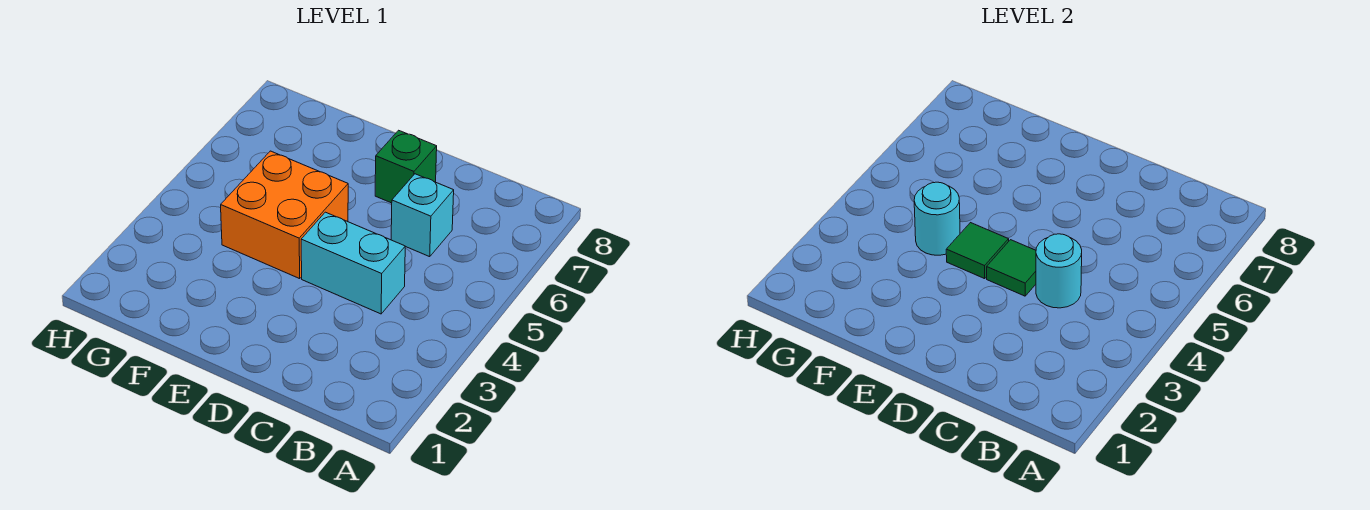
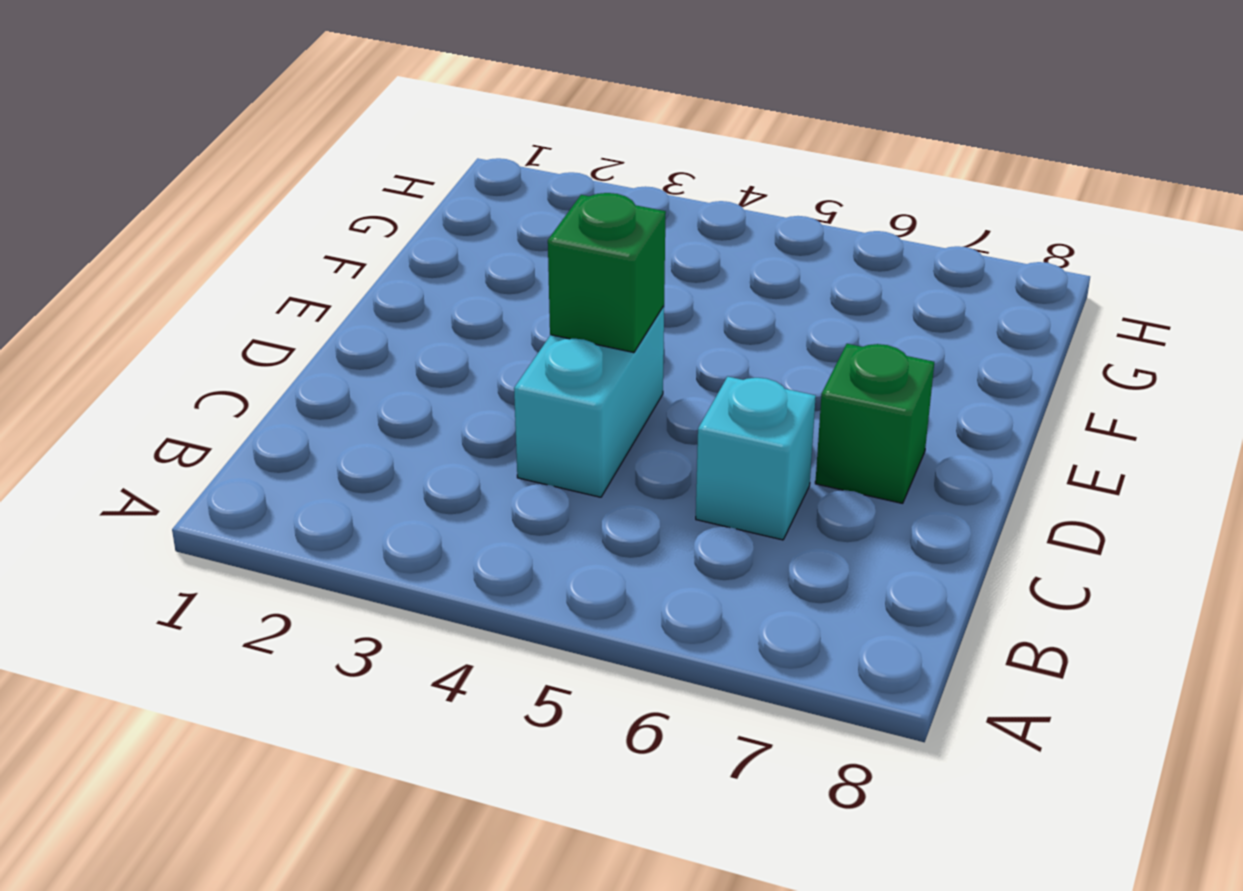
green 1x1 brick [548,193,666,353] -> green 1x1 tile [987,240,1036,296]
none -> orange 2x2 brick [221,151,348,279]
none -> cyan 1x1 round brick [1036,234,1082,308]

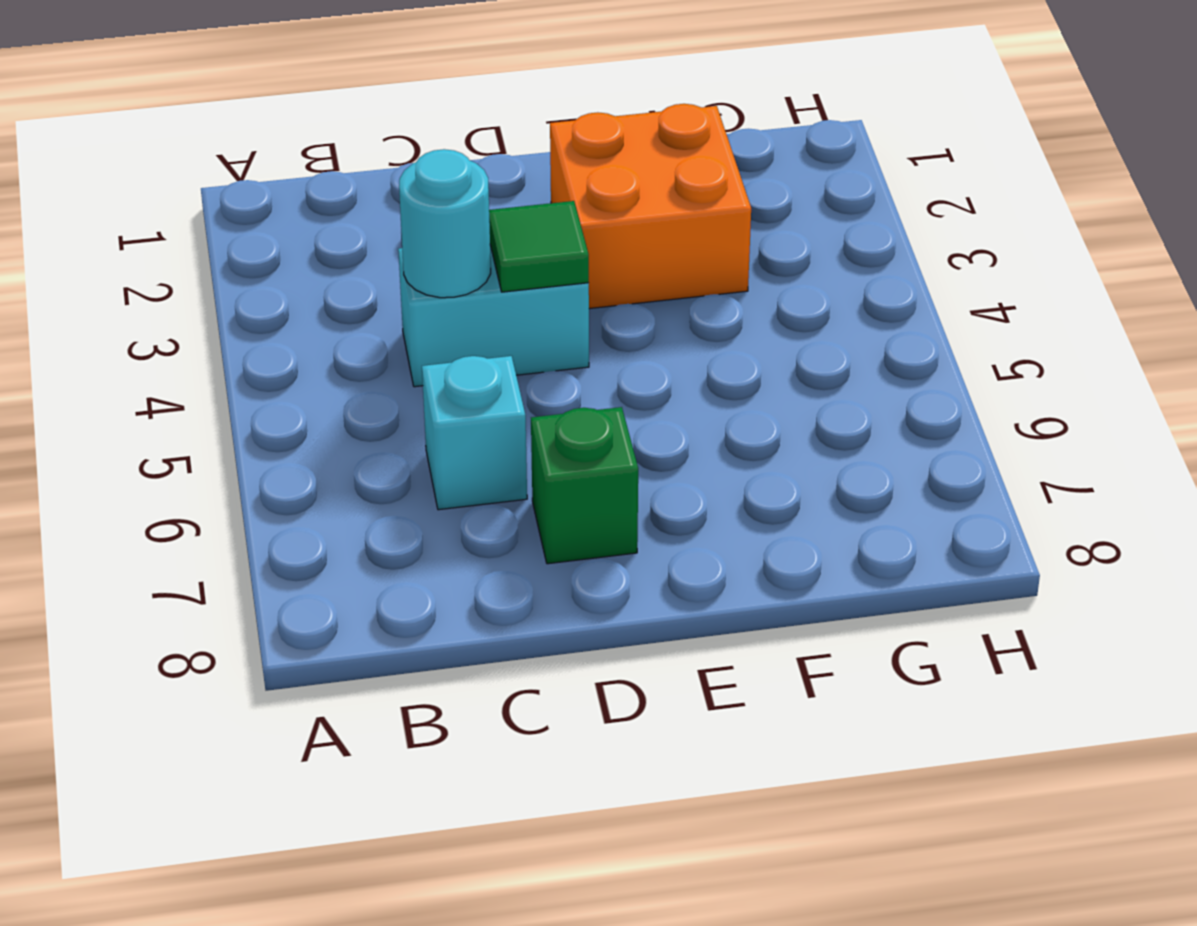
orange 2x2 brick [550,104,751,309] -> orange 2x2 brick moved to [221,151,348,279]
none -> green 1x1 tile [946,223,1009,279]
none -> cyan 1x1 round brick [914,182,960,255]

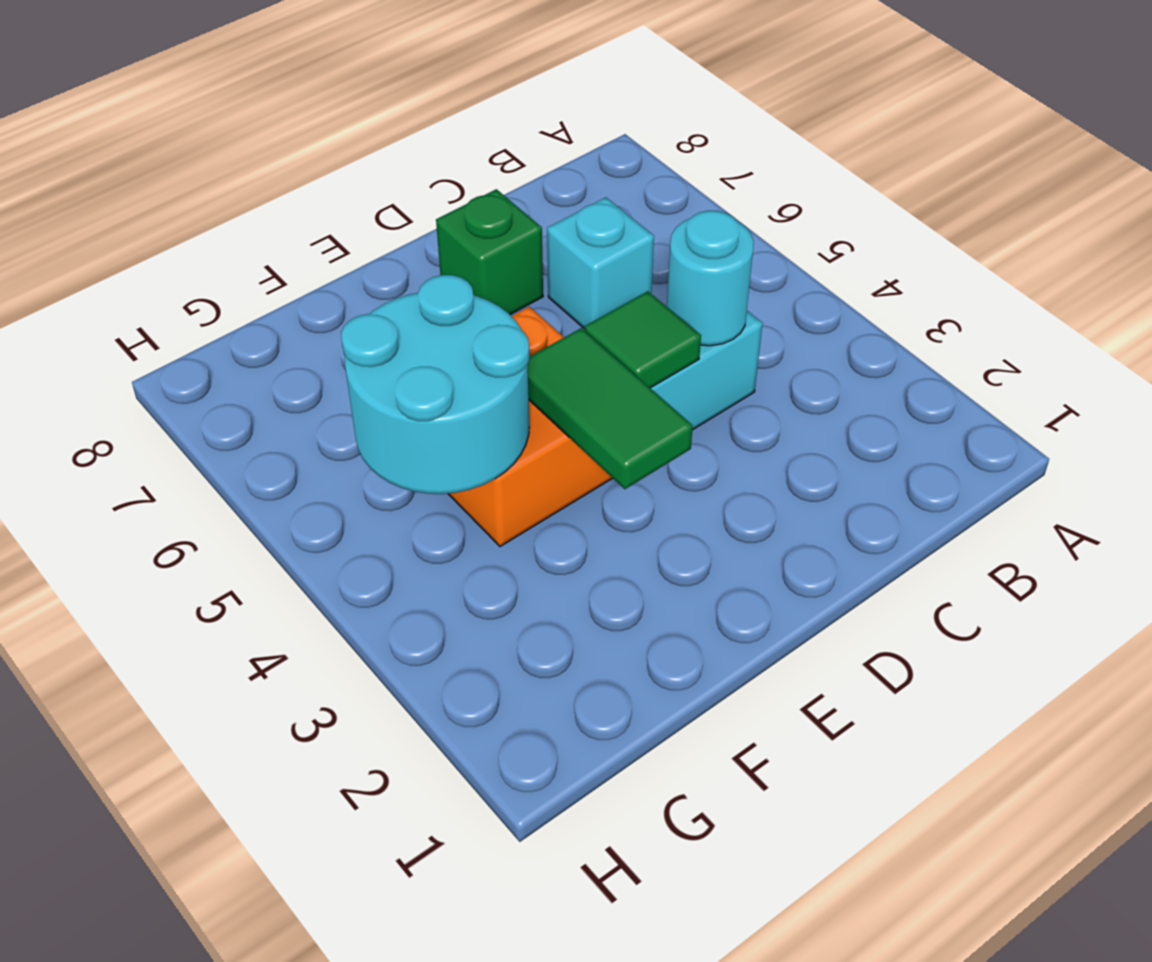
green 1x2 tile [528,328,693,489] -> green 1x1 tile [946,223,1009,279]
cyan 2x2 round brick [341,275,529,494] -> cyan 1x1 round brick [914,182,960,255]

